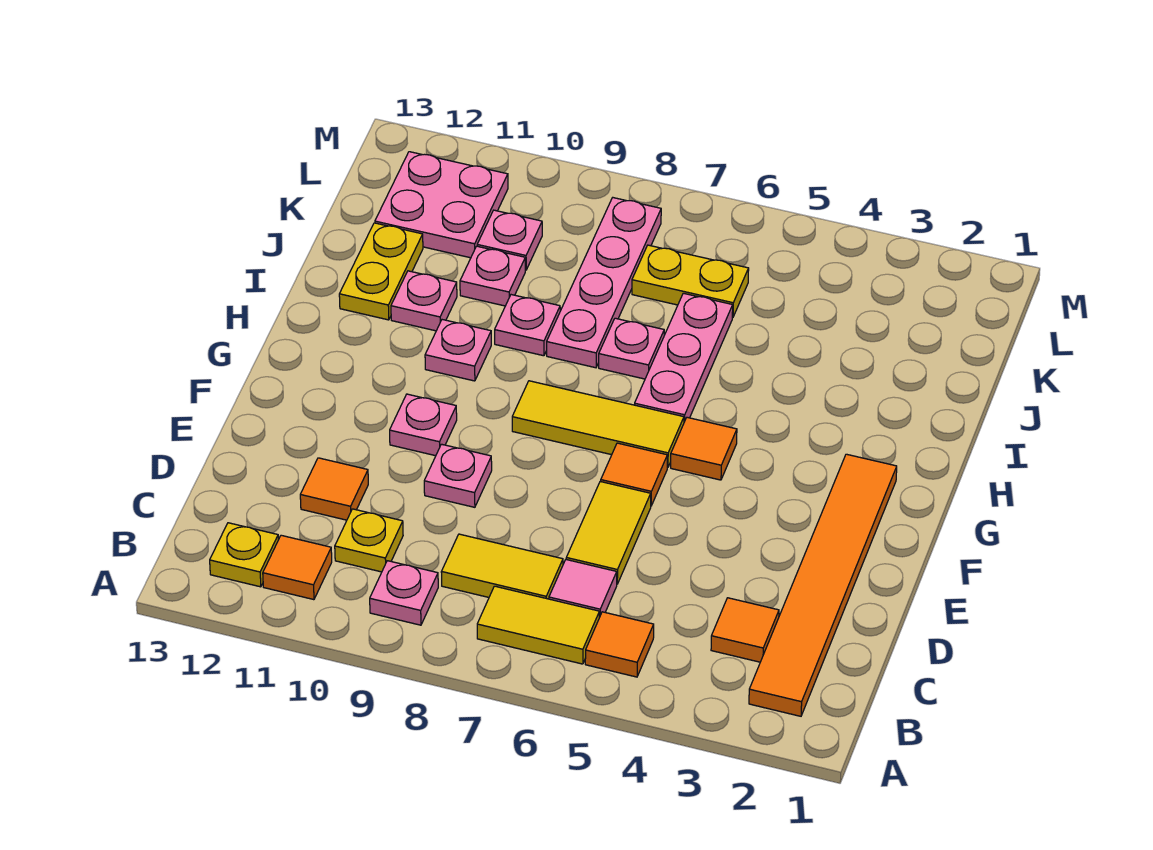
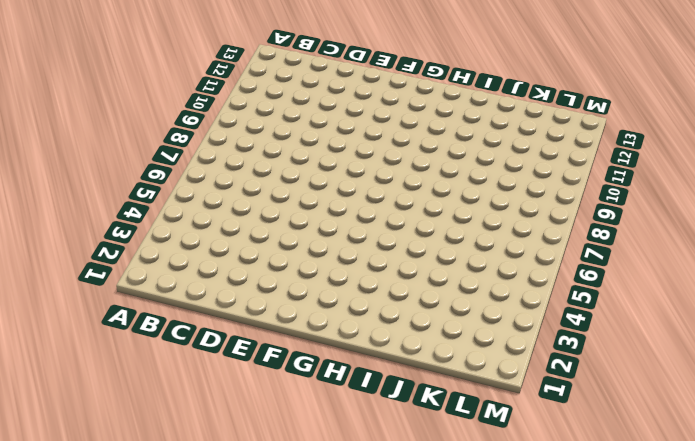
none -> orange 1x6 tile [749,454,897,716]
none -> orange 1x1 tile [585,612,654,677]
none -> yellow 1x2 tile [477,586,599,664]

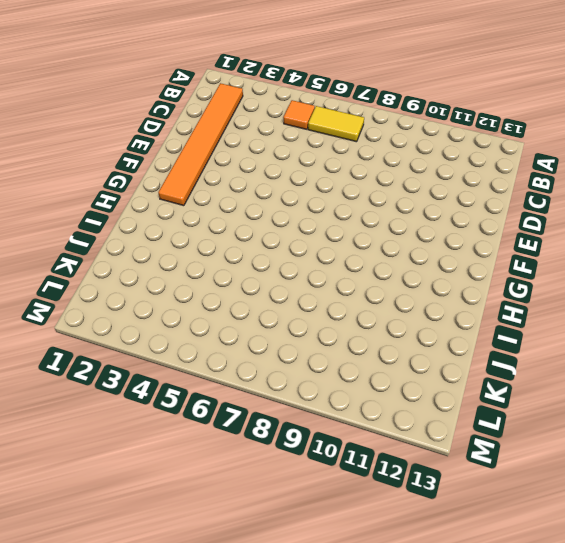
none -> pink 1x1 plate [370,561,438,625]
none -> orange 1x1 tile [263,535,332,600]
none -> yellow 1x1 plate [210,523,278,587]

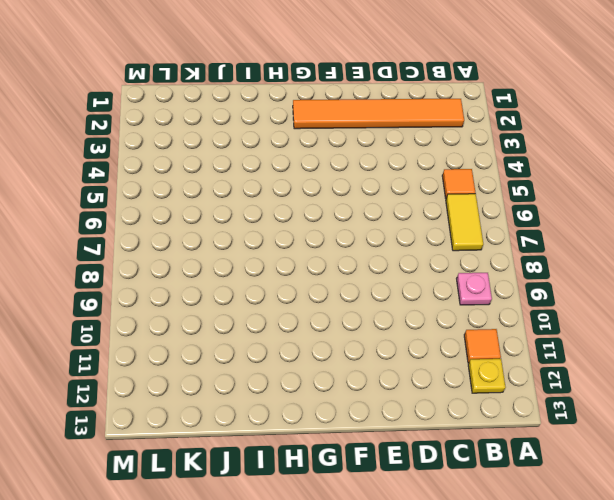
none -> orange 1x1 tile [711,598,779,662]
none -> pink 1x1 tile [549,560,617,617]
none -> yellow 1x2 tile [441,534,563,599]

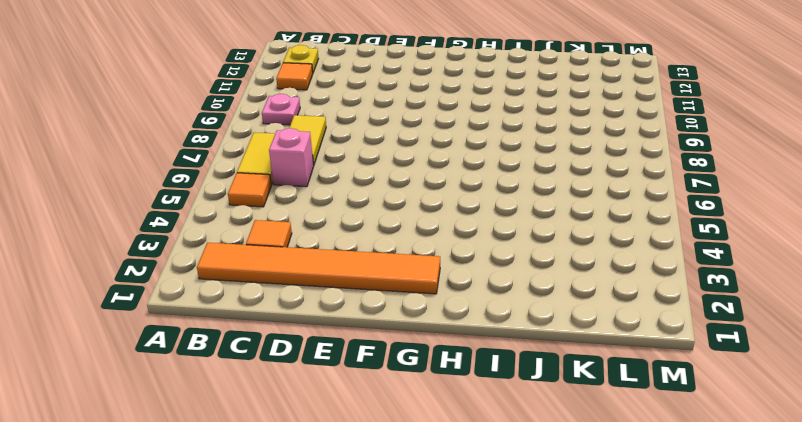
pink 1x1 brick [269,128,314,187] -> pink 1x1 tile [549,560,617,617]
none -> yellow 1x1 plate [335,509,403,572]
none -> yellow 1x2 tile [566,481,651,584]
none -> orange 1x1 tile [300,458,368,520]

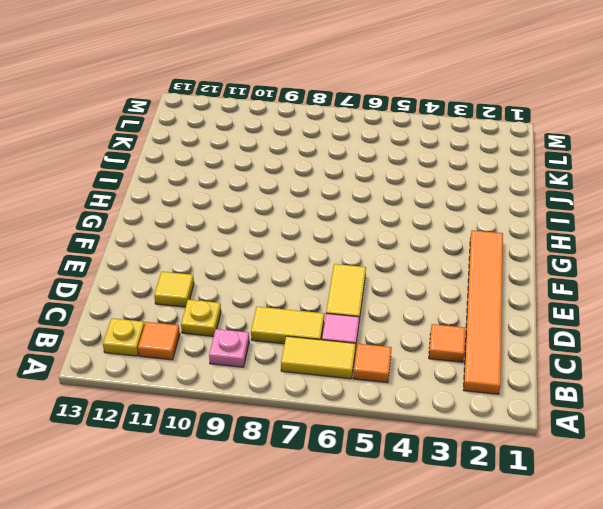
yellow 1x1 tile [154,272,194,307] -> orange 1x1 tile [300,458,368,520]
none -> pink 1x1 plate [424,444,492,507]
none -> orange 1x1 tile [601,443,667,506]
none -> pink 1x1 plate [390,394,457,456]

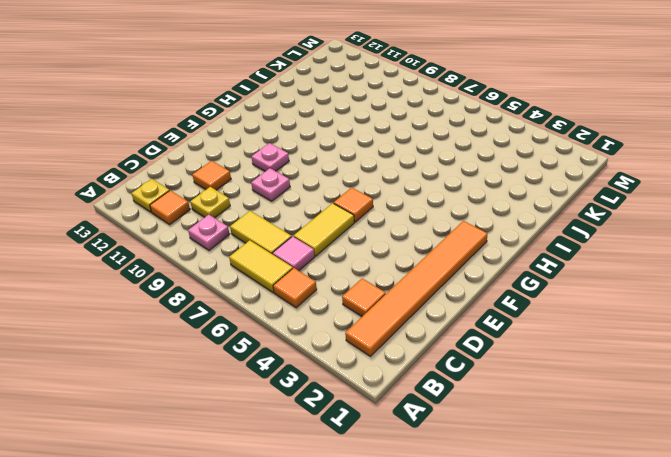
none -> orange 1x1 tile [671,417,737,480]
none -> yellow 1x3 tile [512,381,684,468]
none -> pink 1x3 plate [635,293,733,422]

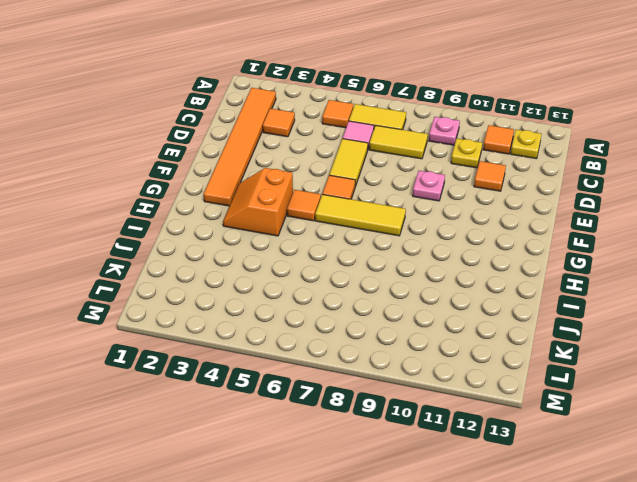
orange 2x2 slope [223,168,293,236] -> none
none -> pink 1x1 plate [390,394,457,456]
none -> pink 1x3 plate [635,293,733,422]
none -> pink 1x1 plate [425,320,491,381]

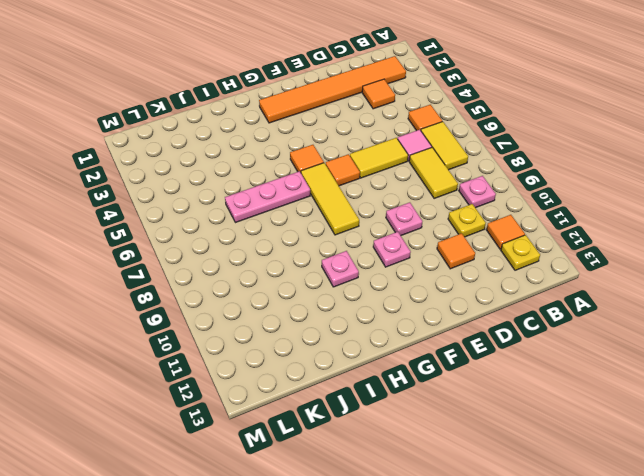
none -> pink 1x1 plate [599,318,664,379]
none -> pink 1x4 plate [547,198,661,368]
none -> pink 1x1 plate [495,295,560,356]

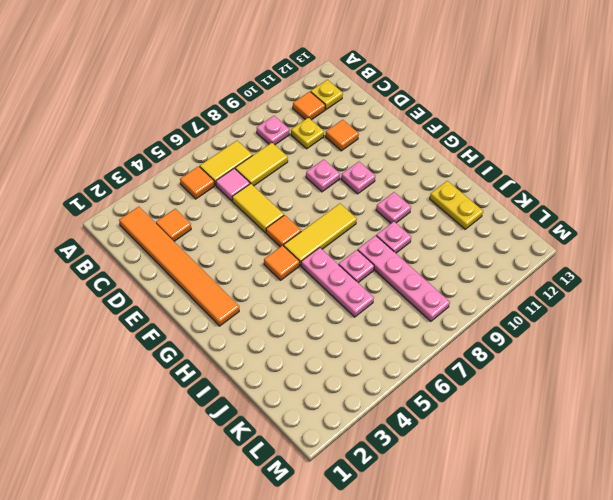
none -> pink 1x1 plate [391,271,457,331]
none -> pink 1x1 plate [460,246,525,306]
none -> yellow 1x2 plate [632,245,749,318]

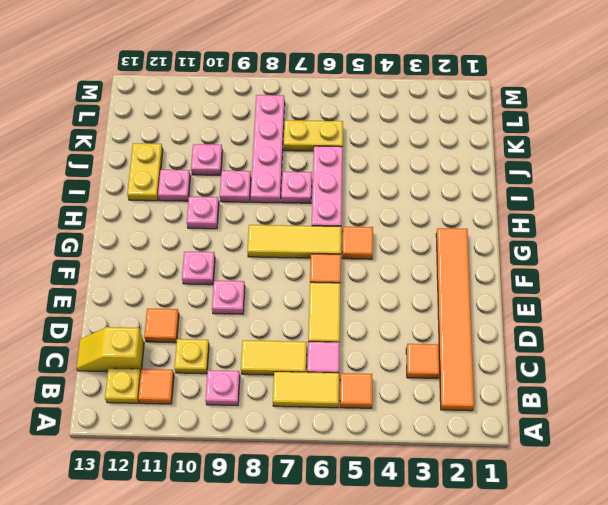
yellow 1x2 slope [76,327,144,372] -> none
none -> pink 1x1 plate [477,210,542,270]
none -> pink 2x2 plate [375,152,508,258]

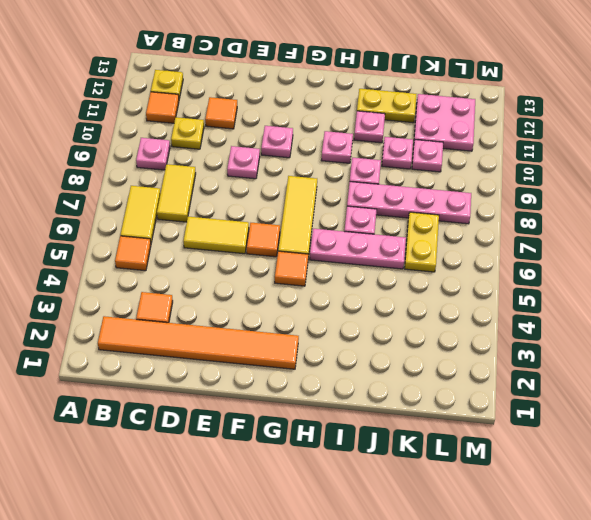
none -> pink 1x1 tile [549,560,617,617]

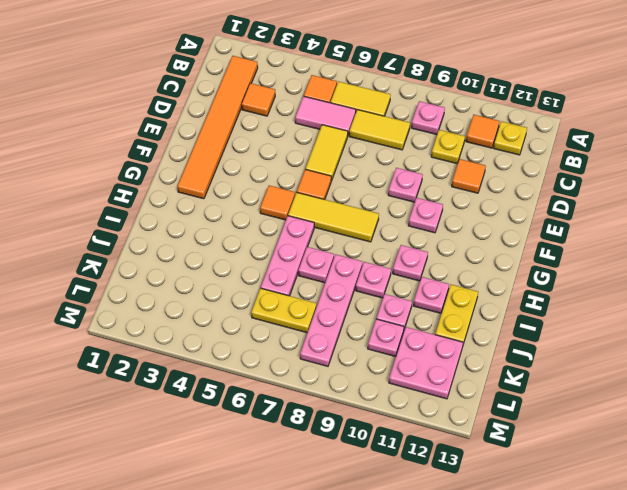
pink 1x2 tile [295,96,356,135] -> pink 1x1 tile [549,560,617,617]

